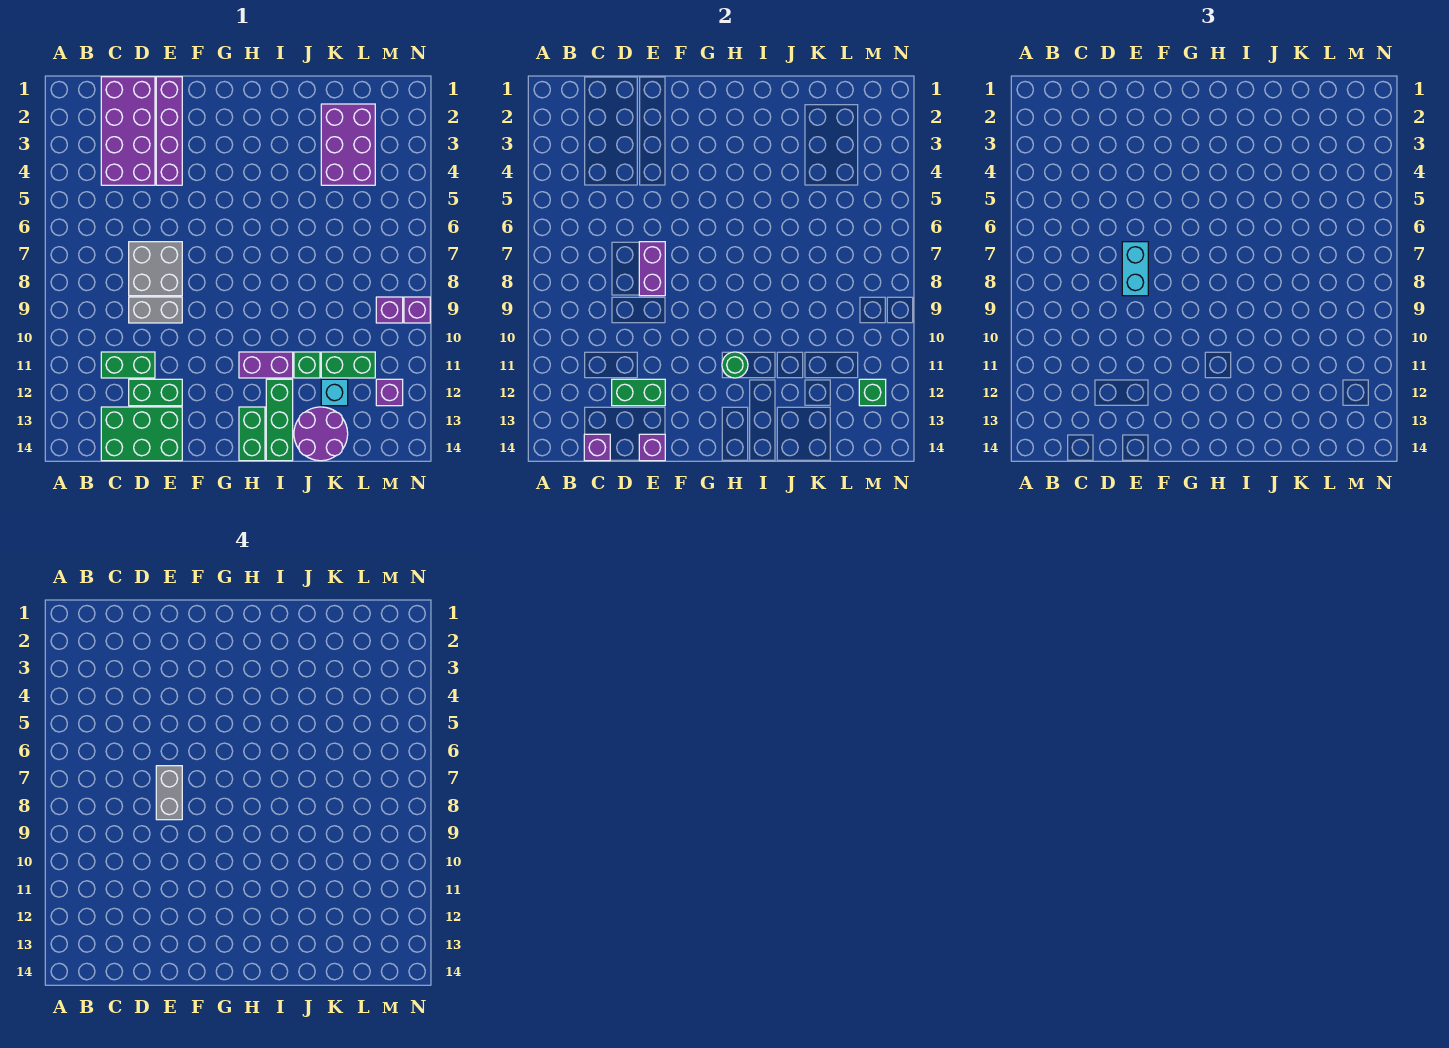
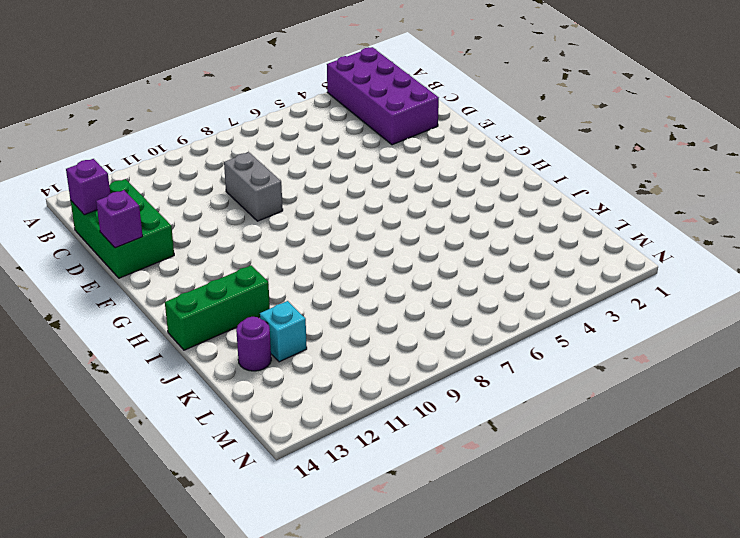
purple 2x4 brick [327,47,439,145] -> purple 2x4 brick turned to [101,77,155,185]
purple 1x1 round brick [236,317,271,371] -> purple 2x2 round brick [294,407,348,461]
none -> green 1x2 brick [101,352,155,378]
none -> grey 2x2 brick [129,242,182,296]
none -> green 1x2 brick [129,379,182,406]

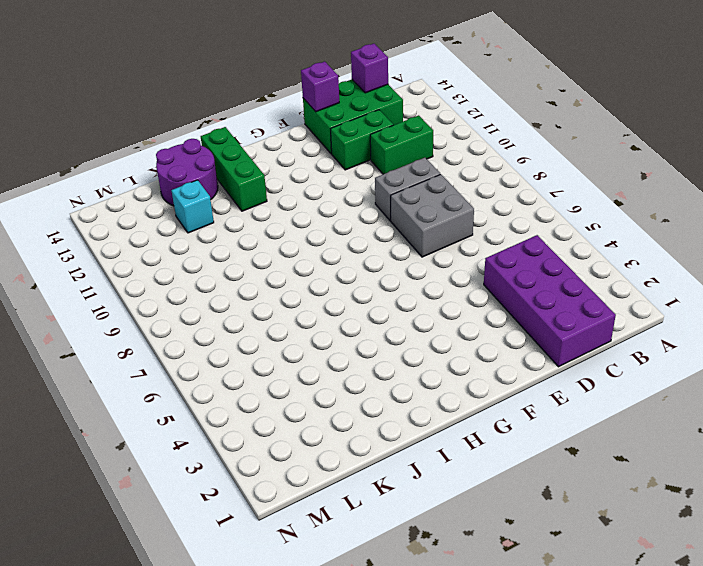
none -> purple 1x4 brick [156,77,182,185]
none -> purple 1x2 brick [239,352,293,378]
none -> green 1x2 brick [239,407,265,461]

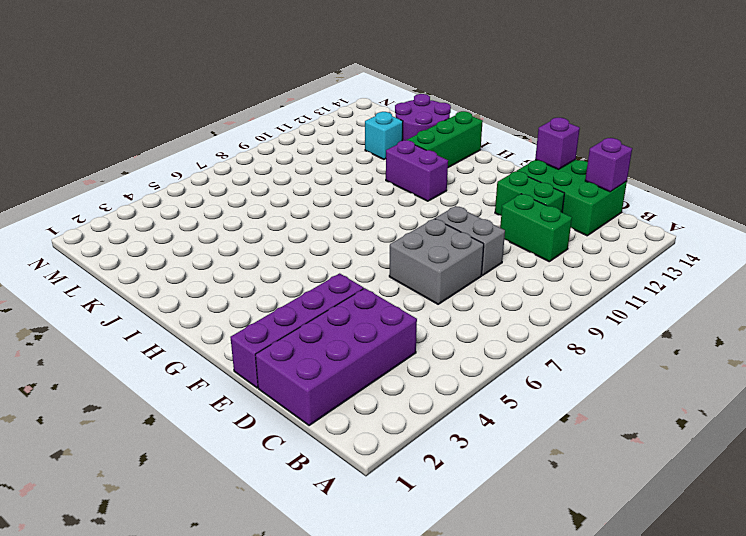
none -> green 1x2 brick [239,407,265,461]
none -> green 1x1 brick [294,352,320,378]
none -> purple 2x3 brick [321,104,375,185]

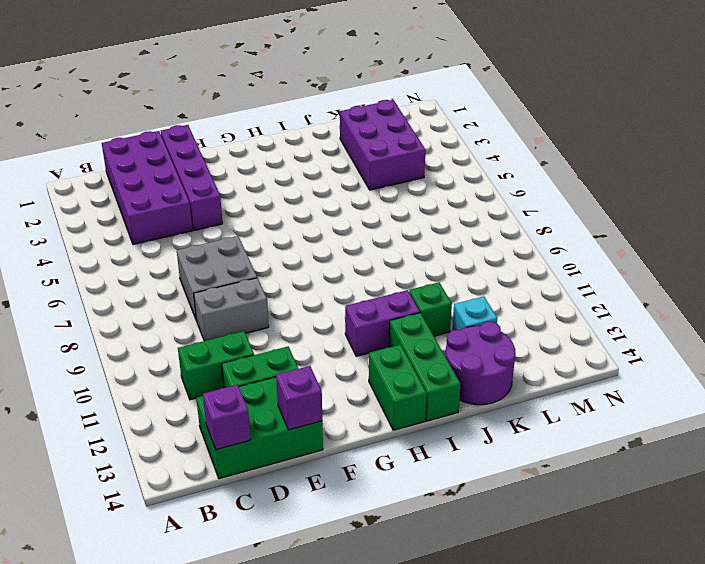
none -> green 1x2 brick [321,352,375,378]
none -> purple 1x1 brick [376,297,403,323]
none -> purple 1x1 brick [376,379,403,406]

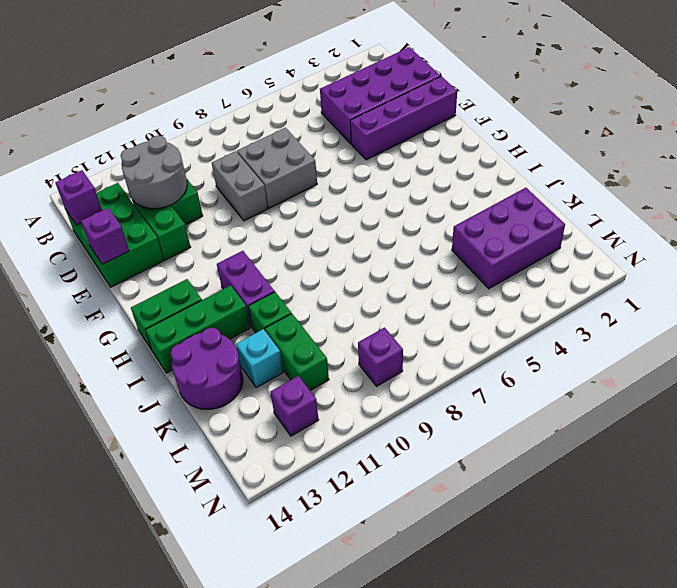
grey 2x2 round brick [121,136,187,209] -> green 1x2 brick [612,379,665,406]
none -> purple 1x1 brick [404,297,430,323]
none -> purple 1x2 brick [639,242,665,296]
none -> green 1x1 round brick [722,352,748,378]

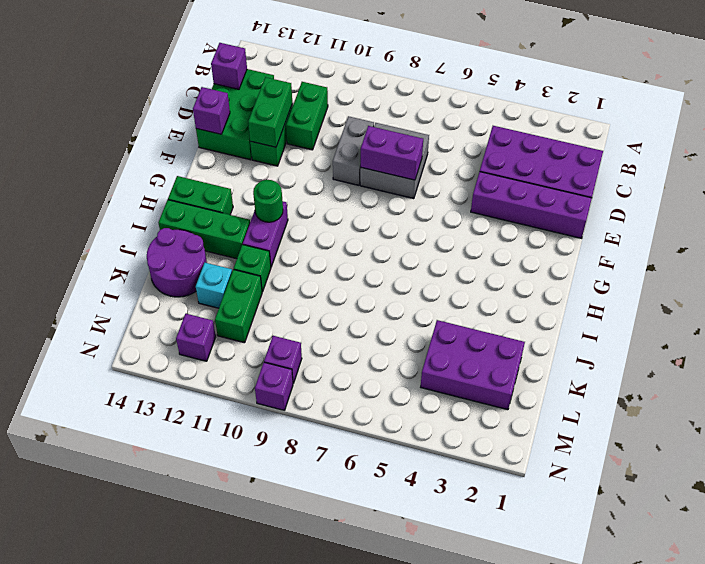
none -> green 1x1 brick [859,379,886,406]
none -> cyan 1x2 brick [1122,242,1148,296]
none -> grey 1x2 brick [156,766,182,820]

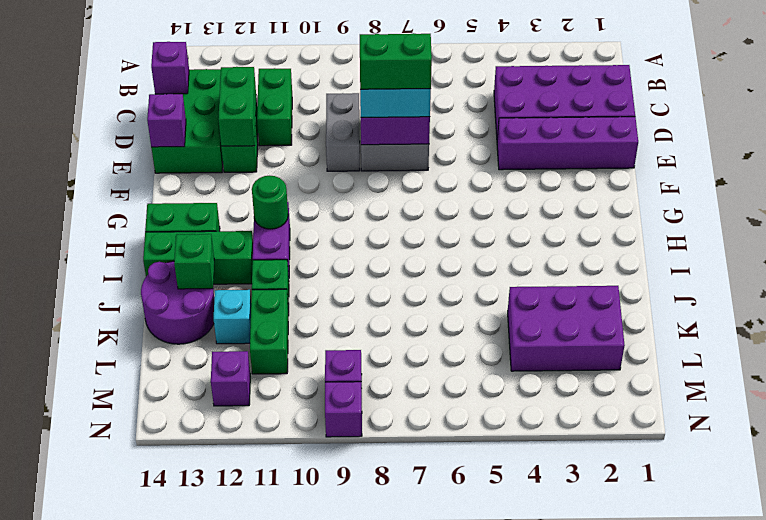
green 1x2 brick [360,33,432,89] -> grey 1x2 brick [156,766,182,820]
green 1x1 brick [174,234,214,289] -> green 1x1 brick moved to [859,379,886,406]

